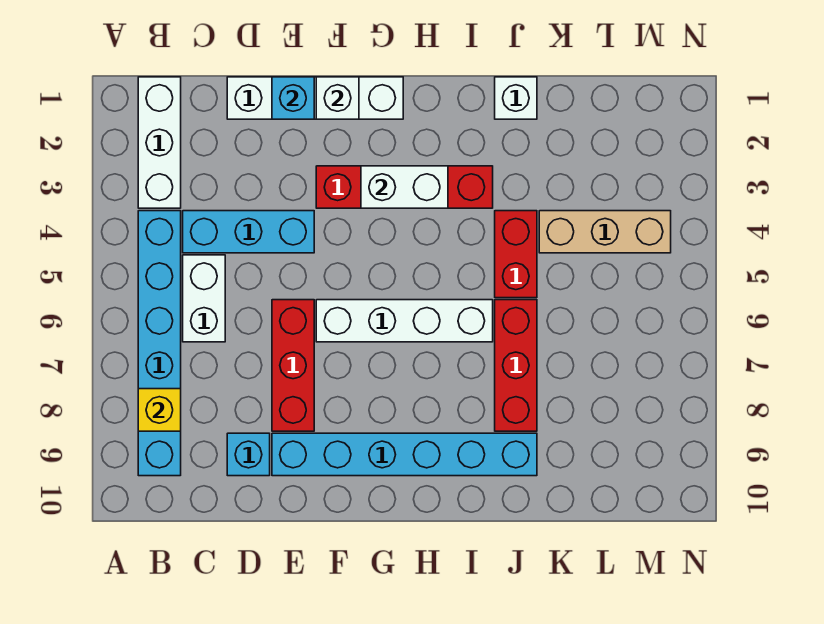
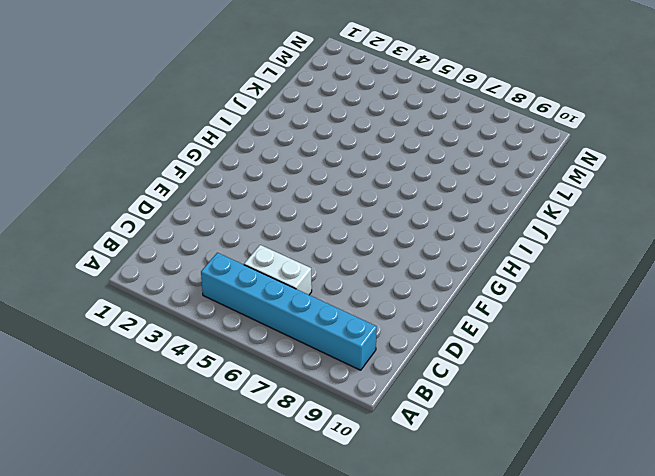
none -> white 1x3 brick [138,77,181,208]
none -> cyan 1x3 brick [183,211,314,253]
none -> white 1x4 brick [227,77,403,119]

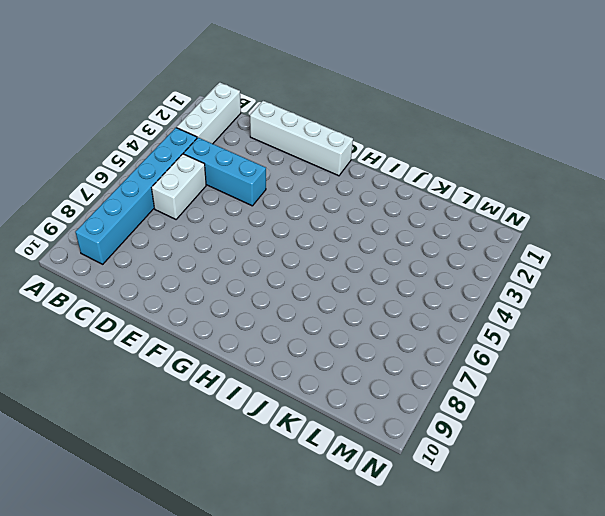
none -> cyan 1x1 brick [227,433,270,476]
none -> red 1x3 brick [272,300,314,431]
none -> cyan 1x6 brick [272,433,537,476]

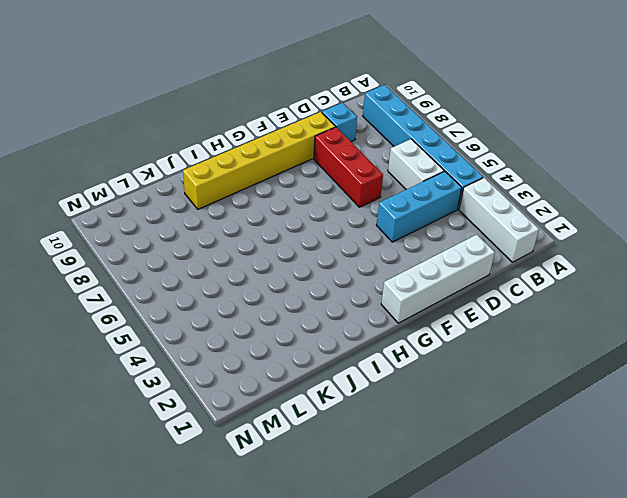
yellow 1x6 brick [183,112,335,209] -> cyan 1x6 brick [272,433,537,476]
none -> red 1x4 brick [316,166,493,208]
none -> white 1x4 brick [316,300,493,342]
none -> white 1x1 brick [495,77,537,119]

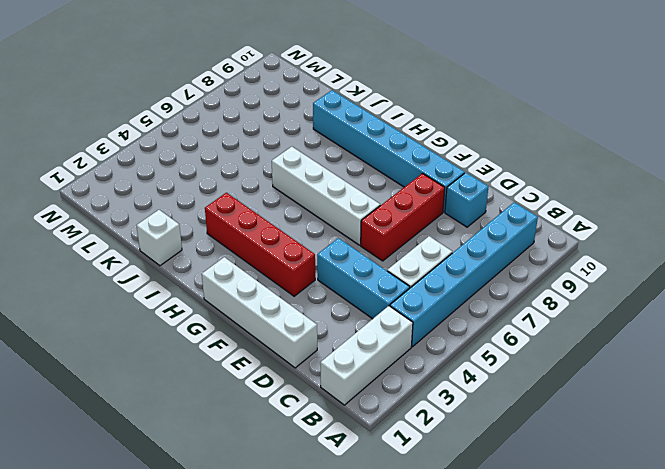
none -> red 1x2 brick [495,211,537,298]
none -> red 1x3 brick [495,300,537,431]
none -> tan 1x3 brick [539,211,671,253]

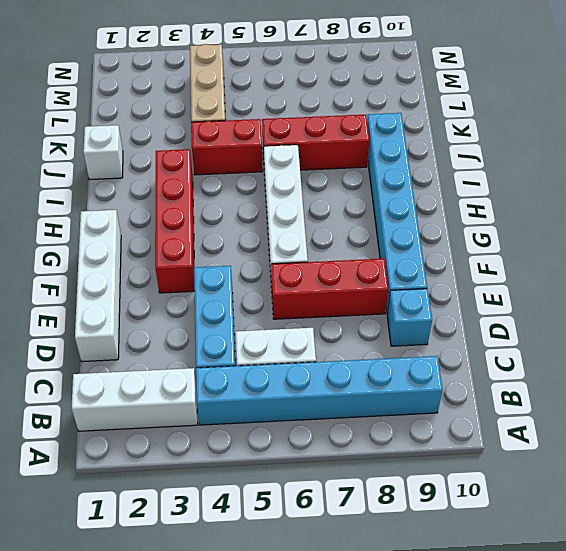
none -> yellow 1x1 brick [138,389,181,431]
none -> cyan 1x1 brick [272,77,314,119]
none -> white 1x1 brick [316,77,359,119]

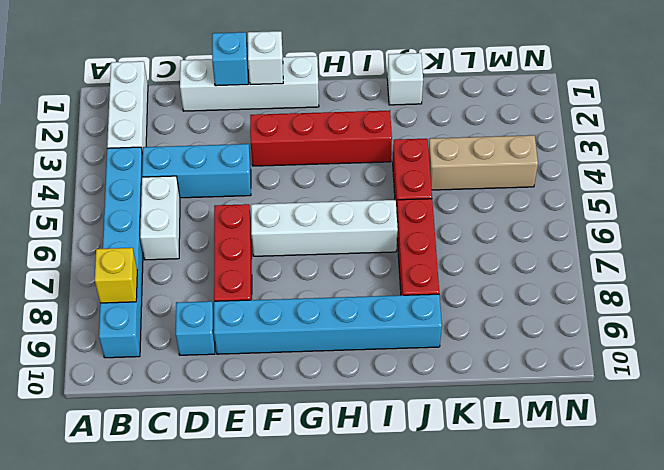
none -> white 1x2 brick [361,166,448,208]

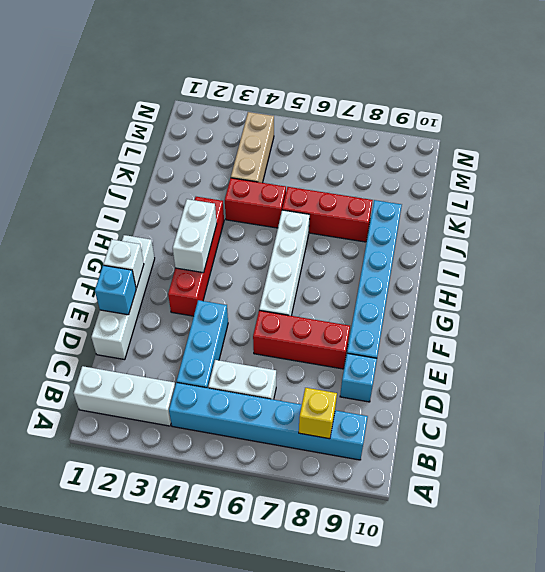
none -> white 1x1 brick [495,77,537,119]

